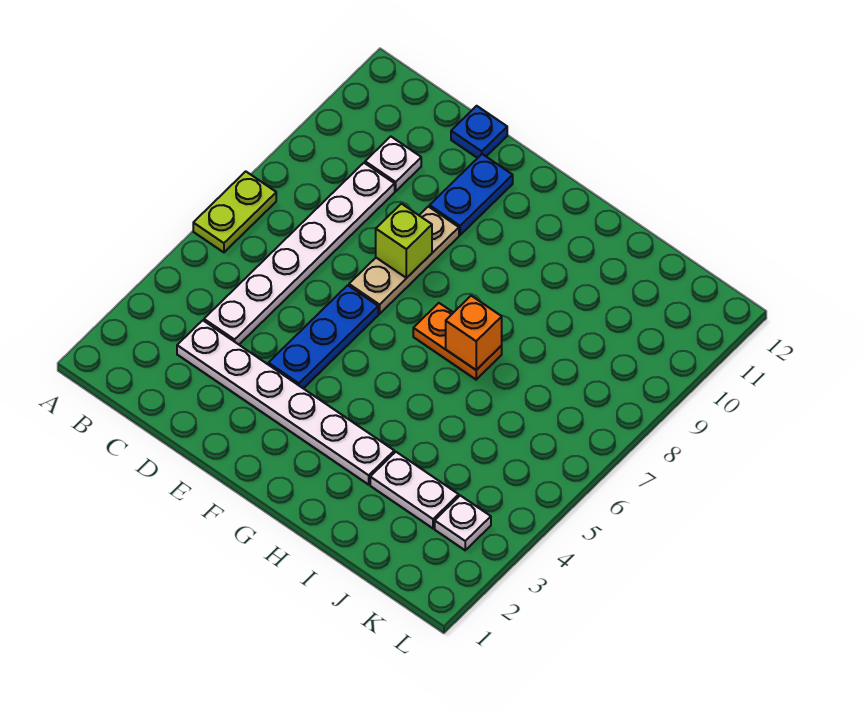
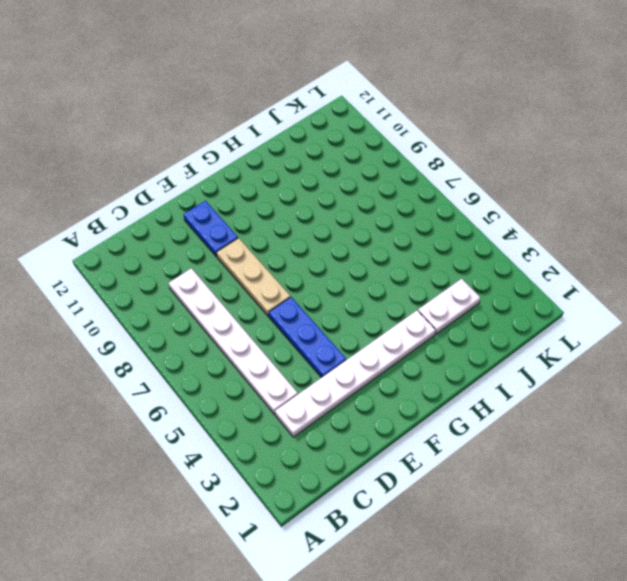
none -> lime 1x2 plate [193,171,276,252]
none -> white 1x1 plate [365,136,421,191]
none -> blue 1x1 plate [451,106,507,158]

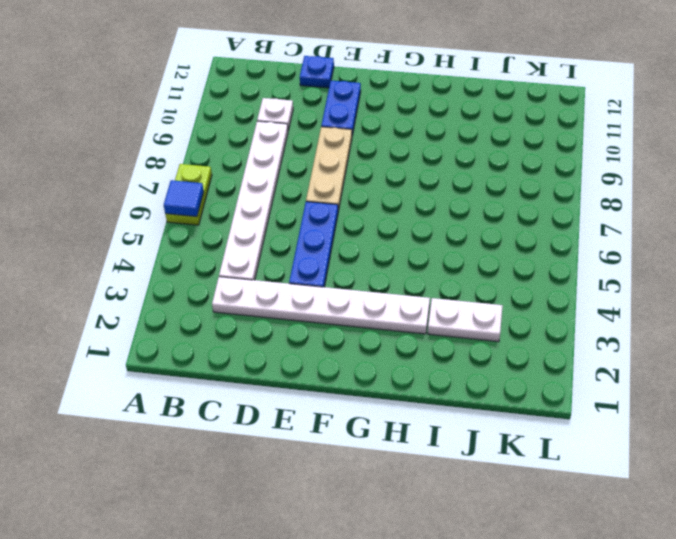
blue 1x1 tile [164,180,204,217] -> none
none -> orange 1x2 plate [413,303,502,380]
none -> white 1x1 plate [435,496,491,550]
none -> lime 1x1 brick [376,204,432,278]

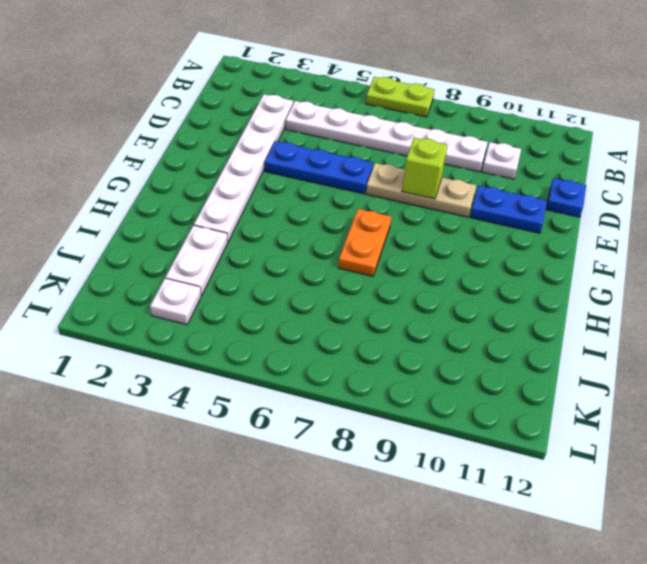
none -> orange 1x1 brick [446,296,502,370]

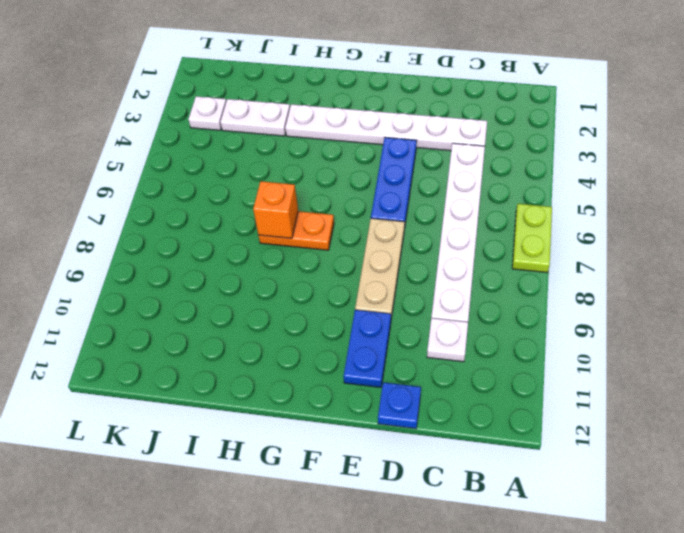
none -> lime 1x1 brick [376,204,432,278]

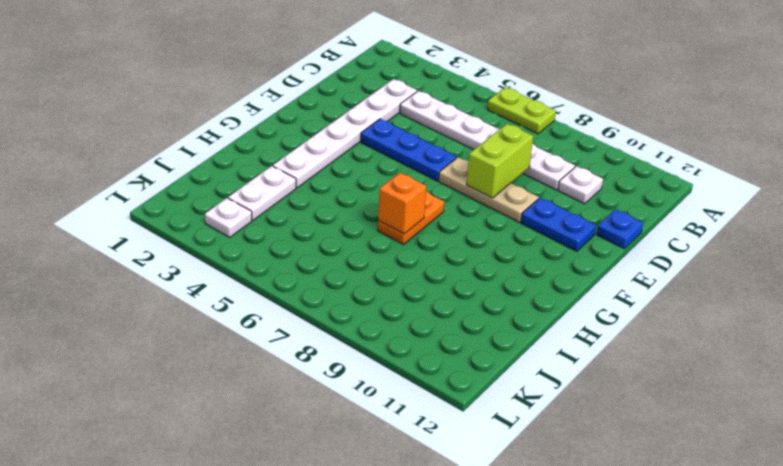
lime 1x2 brick [467,123,533,198] -> lime 1x1 brick [376,204,432,278]

